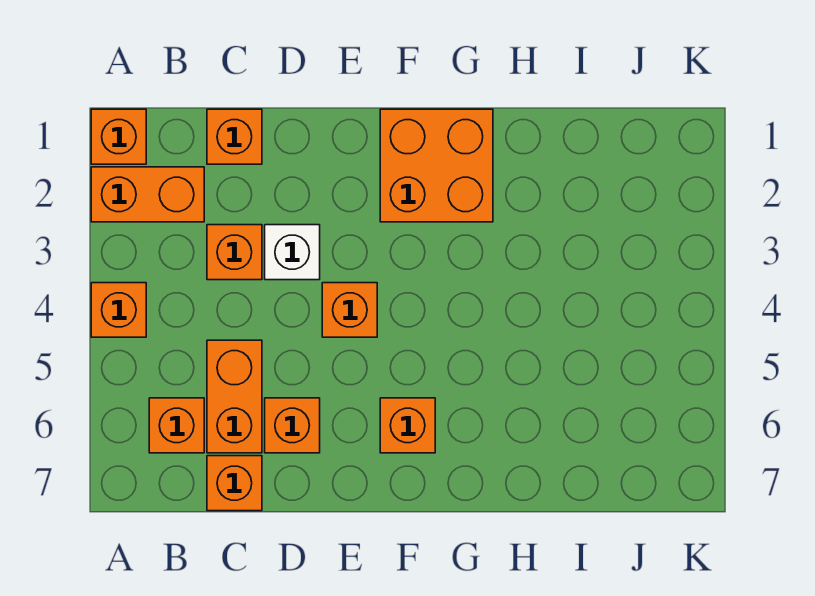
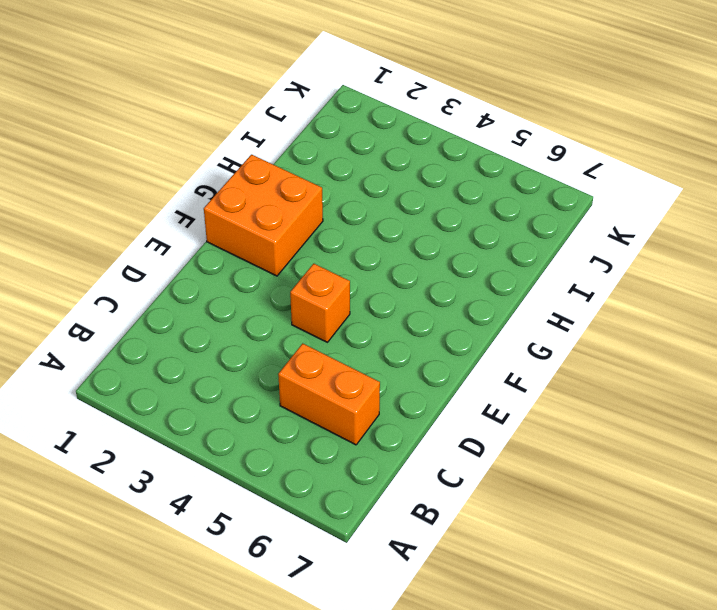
none -> orange 1x1 brick [91,109,146,164]
none -> orange 1x2 brick [91,167,204,222]
none -> orange 1x1 brick [91,283,146,337]

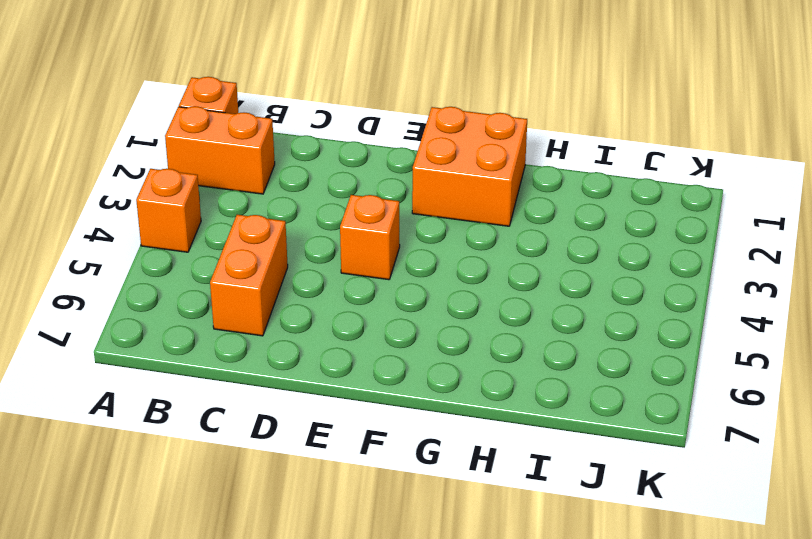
none -> orange 1x1 brick [149,398,204,453]
none -> orange 1x1 brick [207,109,262,164]
none -> orange 1x1 brick [207,225,262,280]

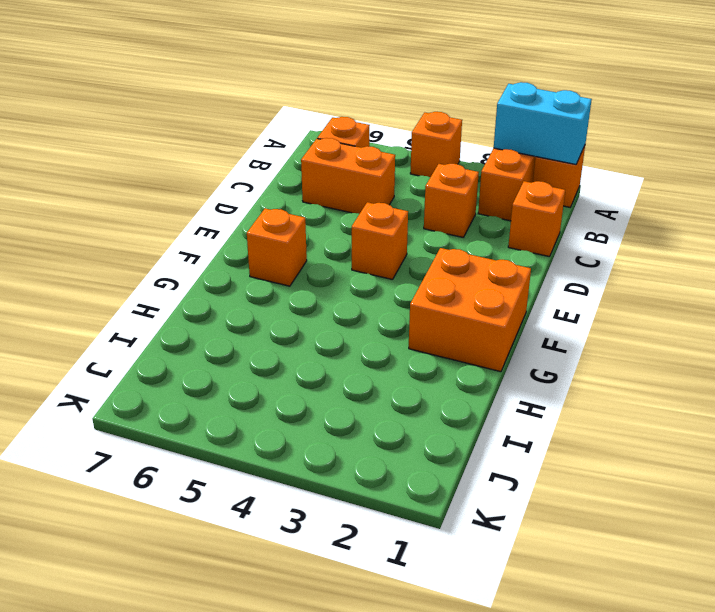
cyan 1x2 brick [494,82,592,164] -> none
none -> orange 1x1 brick [207,456,262,511]
none -> white 1x1 brick [265,225,320,280]
none -> orange 1x1 brick [265,398,320,453]

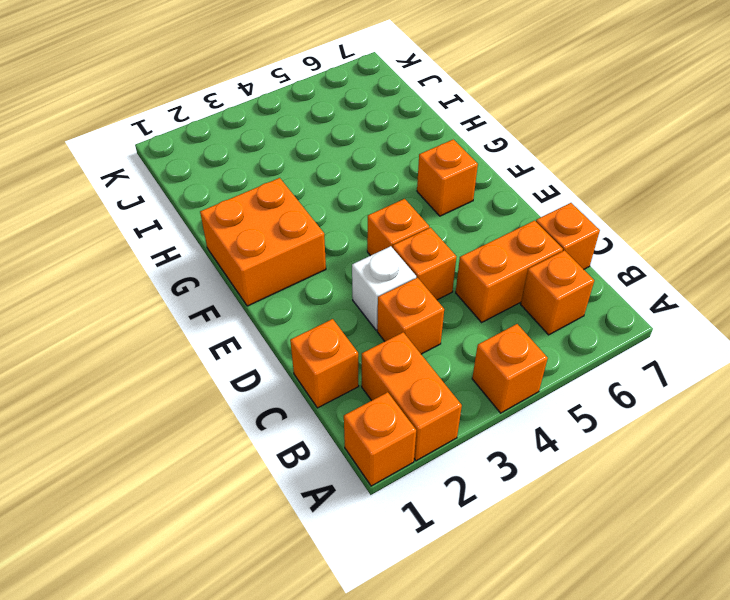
orange 1x1 brick [393,228,456,300] -> orange 1x1 brick moved to [265,398,320,453]

